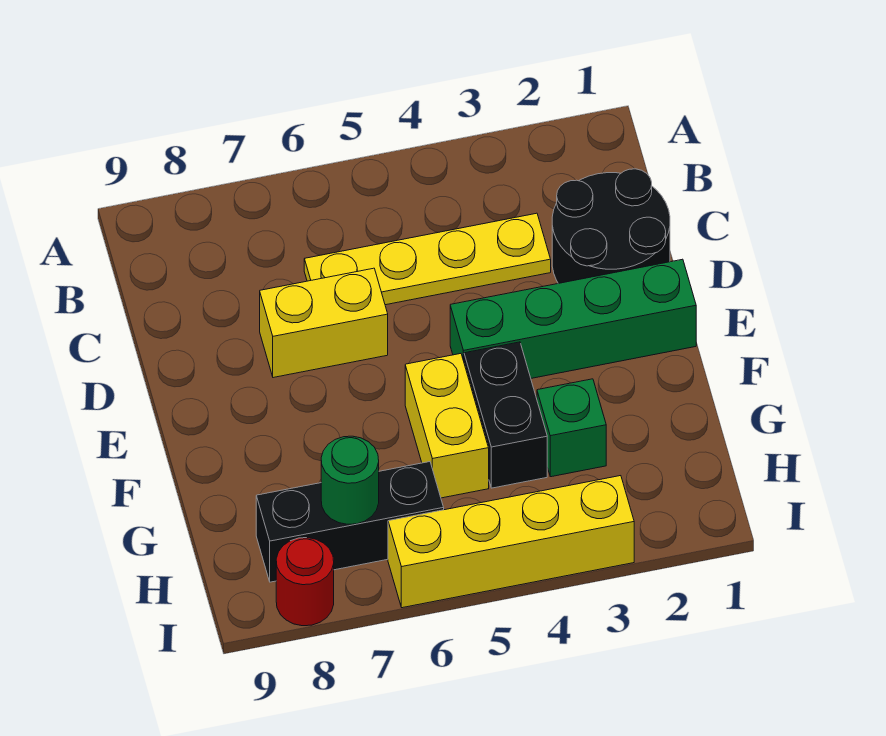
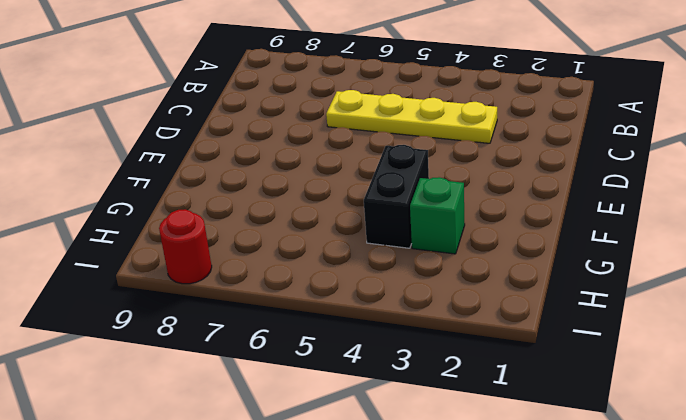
none -> black 2x2 round brick [552,169,670,283]
none -> yellow 1x2 brick [260,268,388,378]

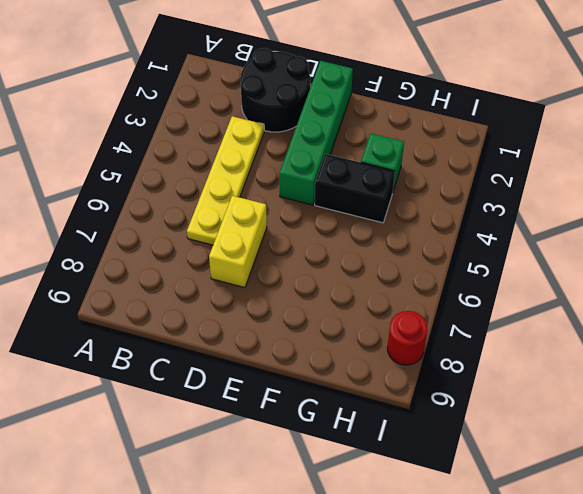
none -> yellow 1x2 brick [405,354,489,498]
none -> black 1x3 brick [256,462,444,582]

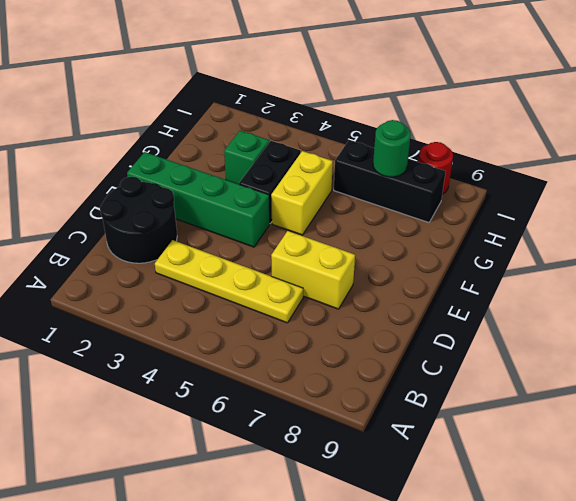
none -> yellow 1x4 brick [388,476,634,608]

